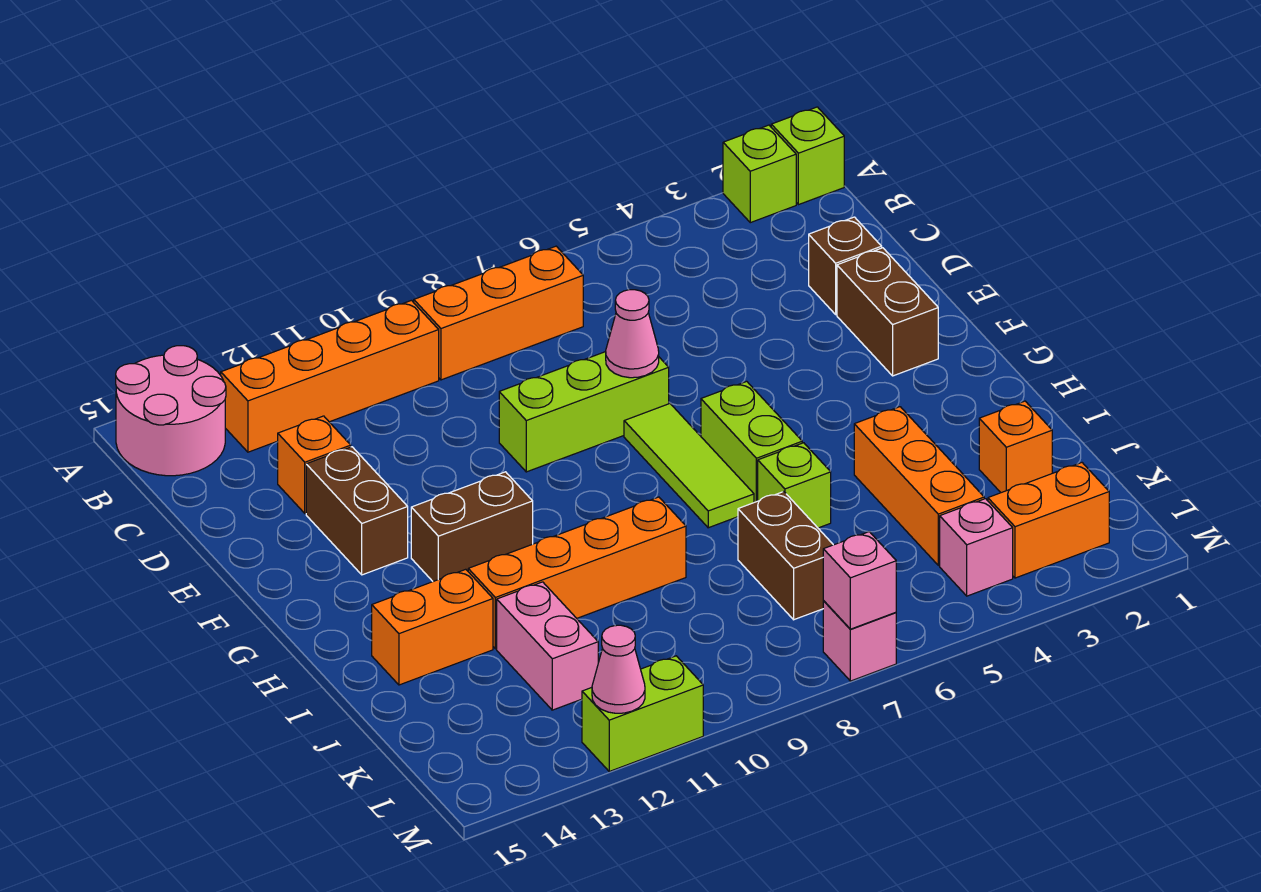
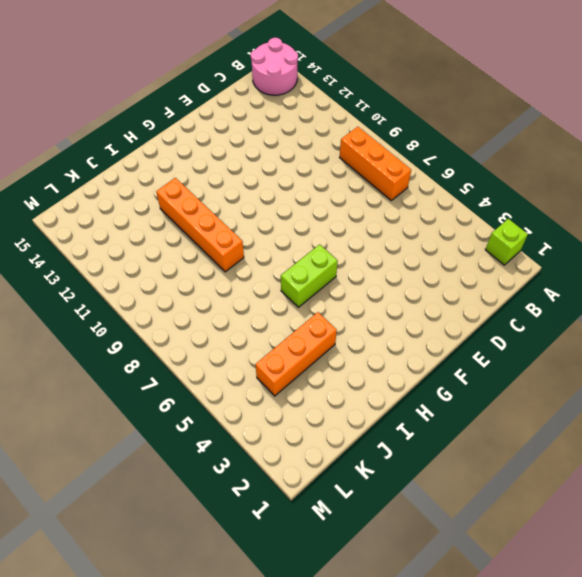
none -> lime 1x1 brick [771,107,844,205]
none -> orange 1x4 brick [221,300,439,452]
none -> brown 1x1 brick [809,217,882,314]

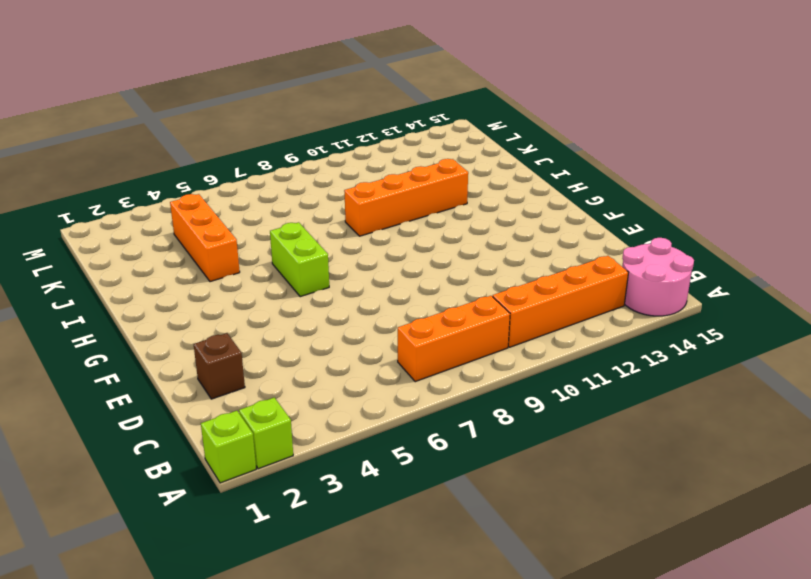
none -> orange 1x1 brick [278,416,351,513]
none -> brown 1x2 brick [837,248,938,376]
none -> lime 1x3 brick [499,352,669,472]

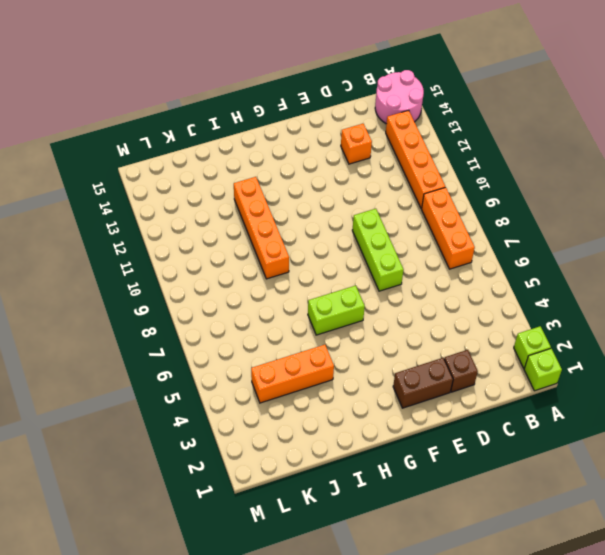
none -> brown 1x2 brick [306,447,408,575]
none -> lime 1x3 tile [624,404,754,528]
none -> brown 1x2 brick [411,472,533,581]

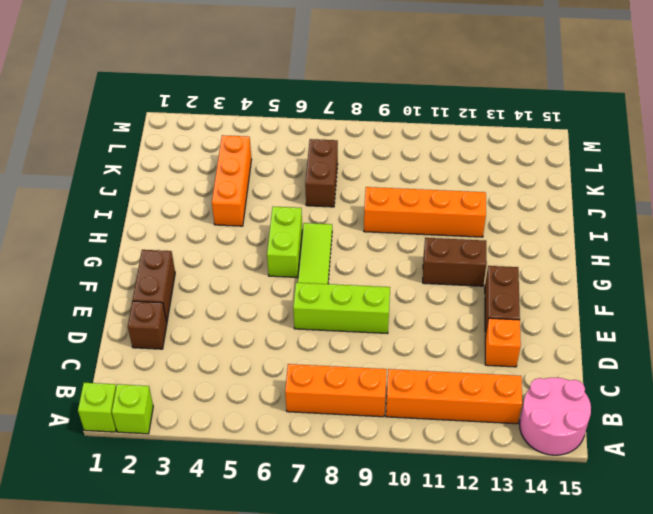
none -> lime 1x1 brick [758,443,831,528]
none -> orange 1x2 brick [372,569,493,685]
none -> orange 1x1 brick [979,401,1052,493]

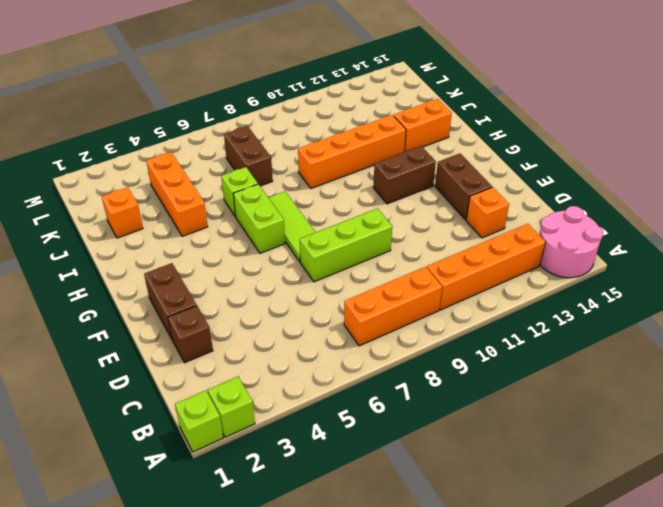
none -> pink 1x2 brick [497,582,598,710]
none -> orange 1x2 brick [988,463,1109,578]
none -> pink 1x1 brick [940,499,1013,596]

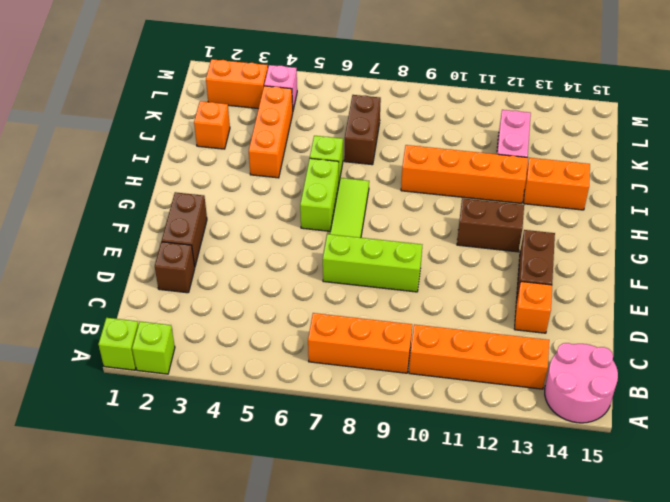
none -> pink 1x1 brick [823,601,896,681]
none -> lime 1x2 brick [582,656,703,771]
none -> pink 1x1 cone [606,290,659,378]

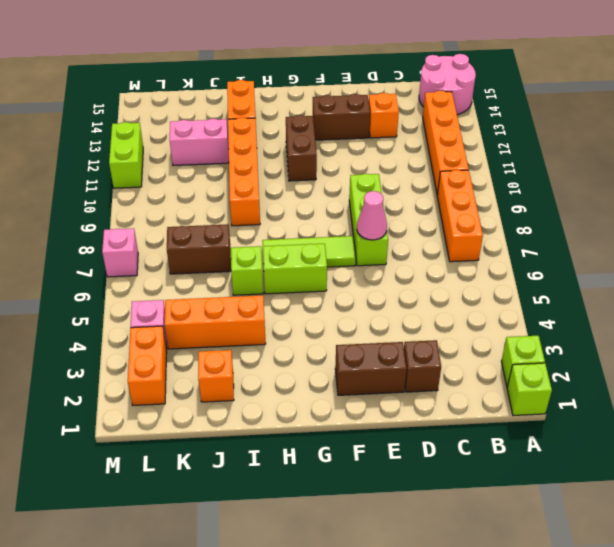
none -> pink 1x1 brick [823,532,896,629]
none -> pink 1x1 cone [592,625,645,713]

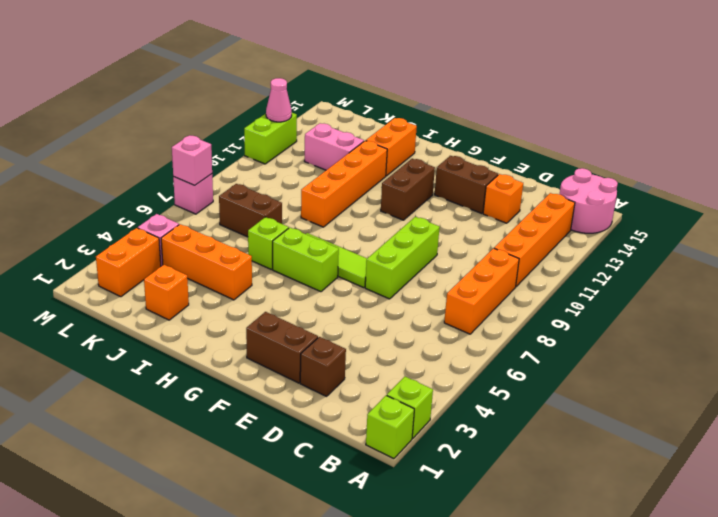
none -> pink 1x1 cone [606,290,659,378]

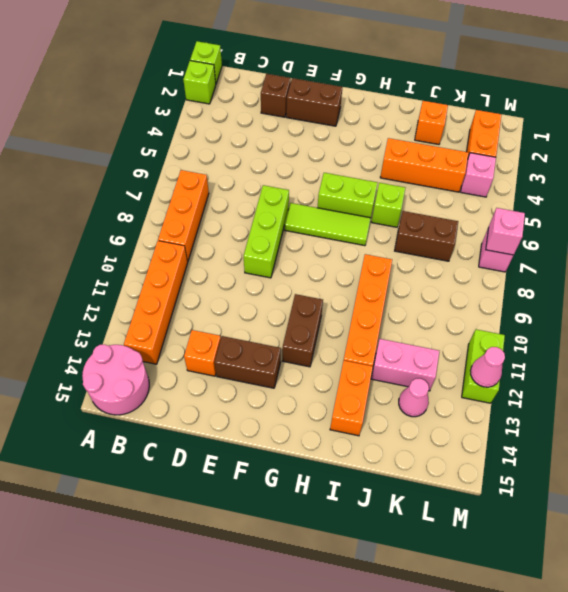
pink 1x1 cone [399,378,429,417] -> pink 1x1 cone moved to [606,290,659,378]

